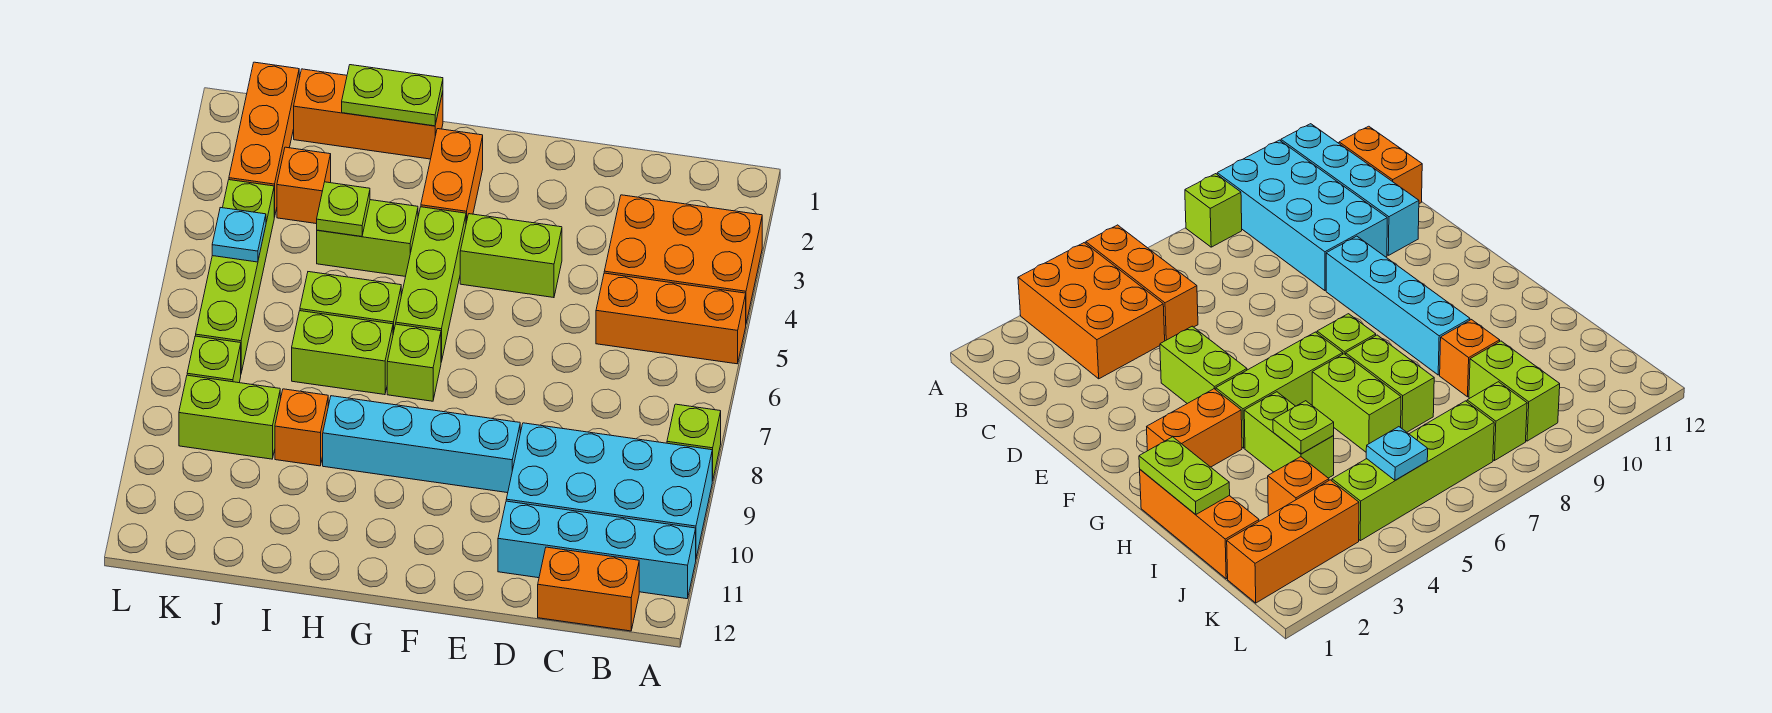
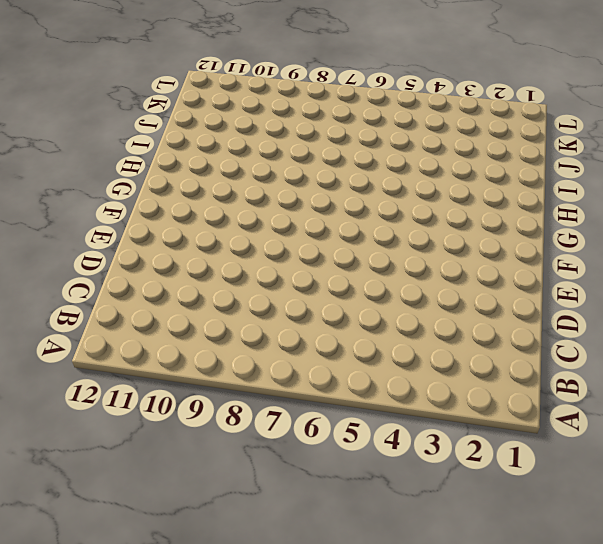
none -> orange 2x3 brick [604,195,762,323]
none -> orange 1x3 brick [596,273,746,364]
none -> lime 1x1 brick [667,404,721,481]

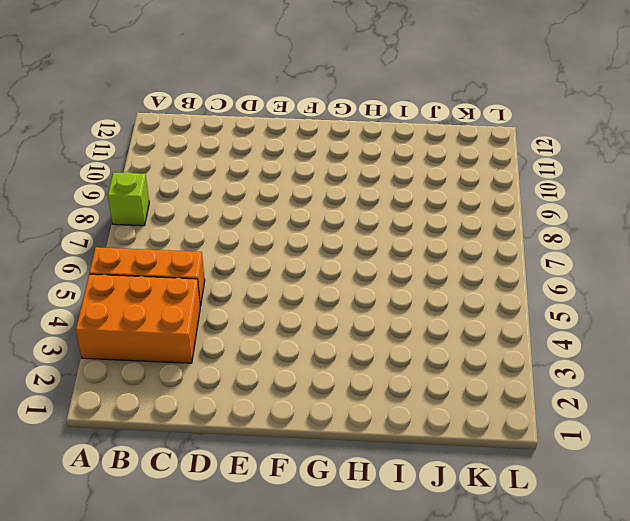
none -> cyan 2x4 brick [506,423,712,558]
none -> cyan 1x4 brick [498,501,696,599]
none -> orange 1x2 brick [538,547,639,631]

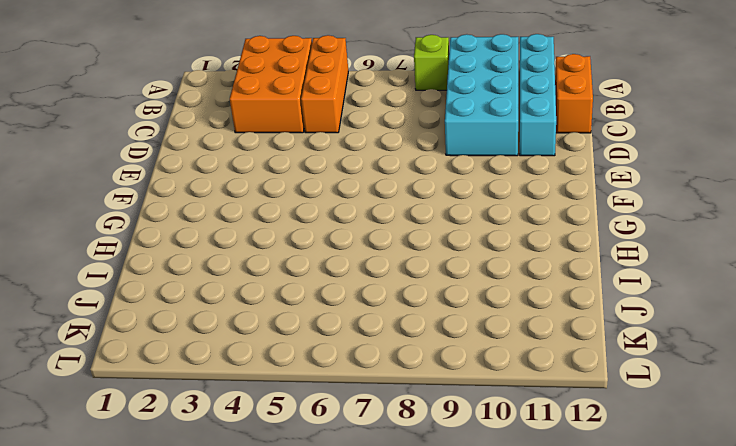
none -> lime 1x2 brick [460,214,562,298]
none -> cyan 1x4 brick [323,396,520,493]
none -> orange 1x2 brick [421,129,483,223]

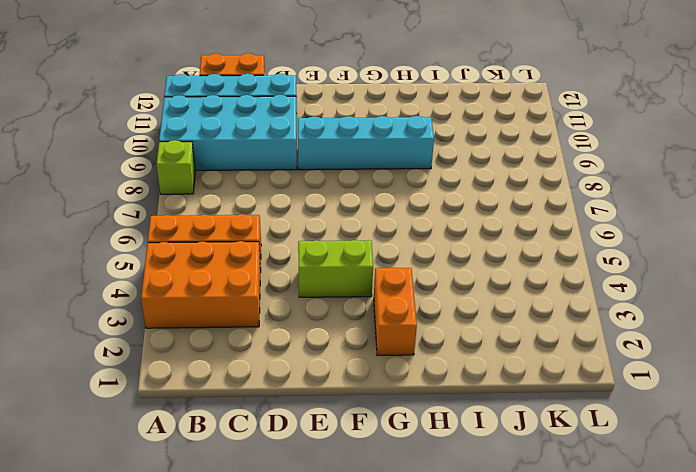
none -> lime 1x3 brick [396,207,466,362]
none -> lime 1x1 brick [387,324,441,401]
none -> orange 1x3 brick [294,69,443,159]

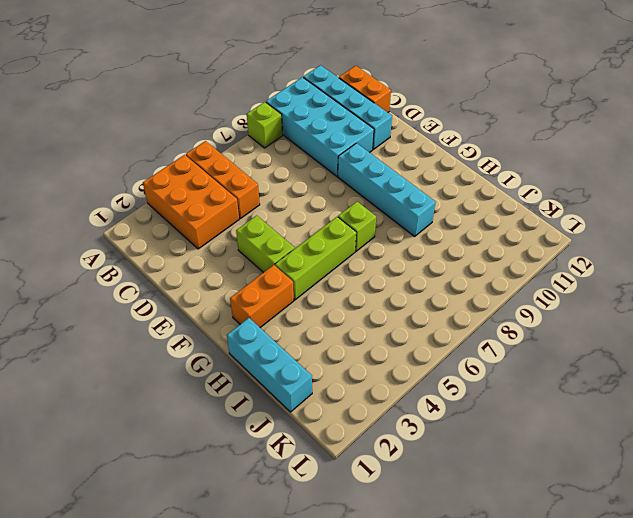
cyan 1x3 brick [227,318,312,412] -> orange 1x3 brick [294,69,443,159]
none -> lime 1x2 brick [317,200,418,277]
none -> lime 1x2 brick [300,272,401,333]
none -> lime 1x2 brick [292,311,393,395]

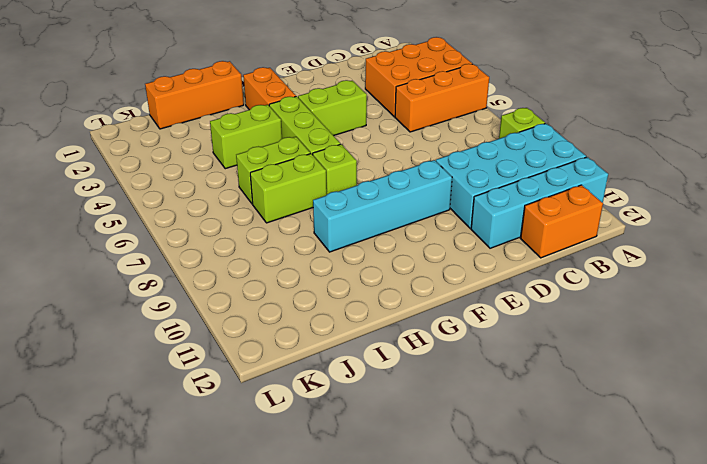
none -> orange 1x1 brick [275,389,328,466]
none -> orange 1x1 brick [277,147,331,224]
none -> lime 1x2 brick [179,375,280,459]

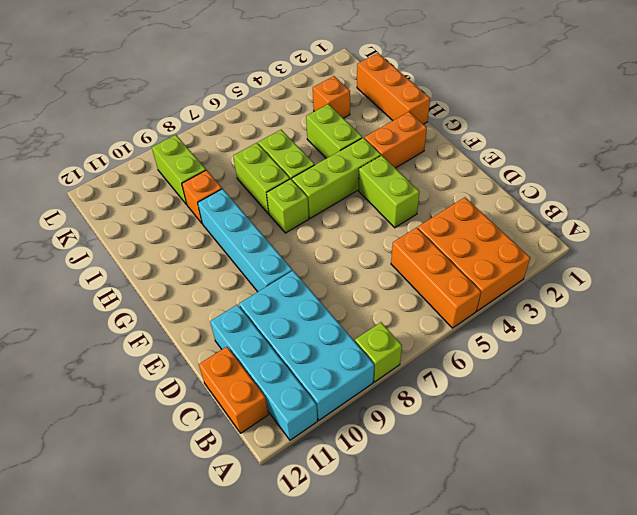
none -> orange 1x3 brick [229,62,299,217]
none -> lime 1x4 brick [196,180,274,373]
none -> lime 1x1 brick [187,336,241,383]

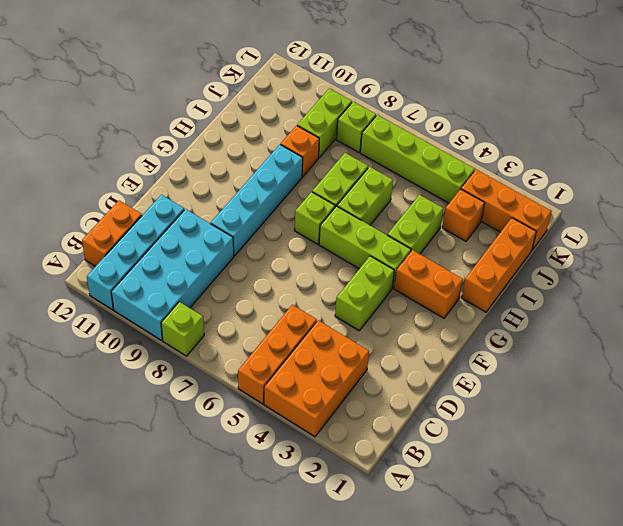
none -> lime 1x2 plate [342,65,443,126]
none -> lime 1x1 plate [317,182,370,237]
none -> cyan 1x1 plate [212,208,266,262]

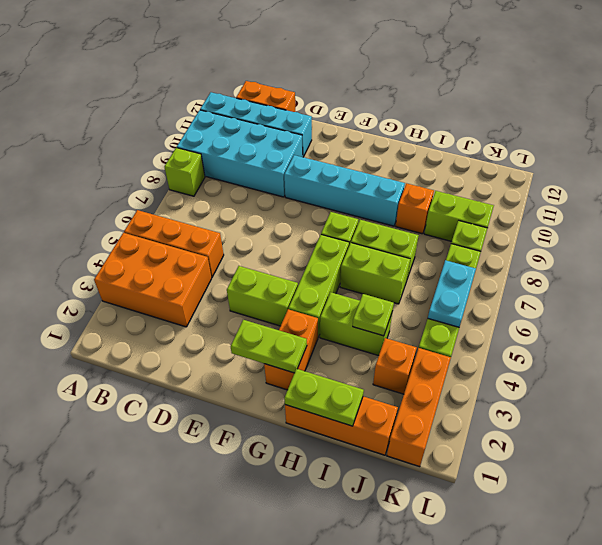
lime 1x2 plate [231,320,307,373] -> none
cyan 1x2 plate [428,260,476,327] -> cyan 1x1 plate [212,208,266,262]

